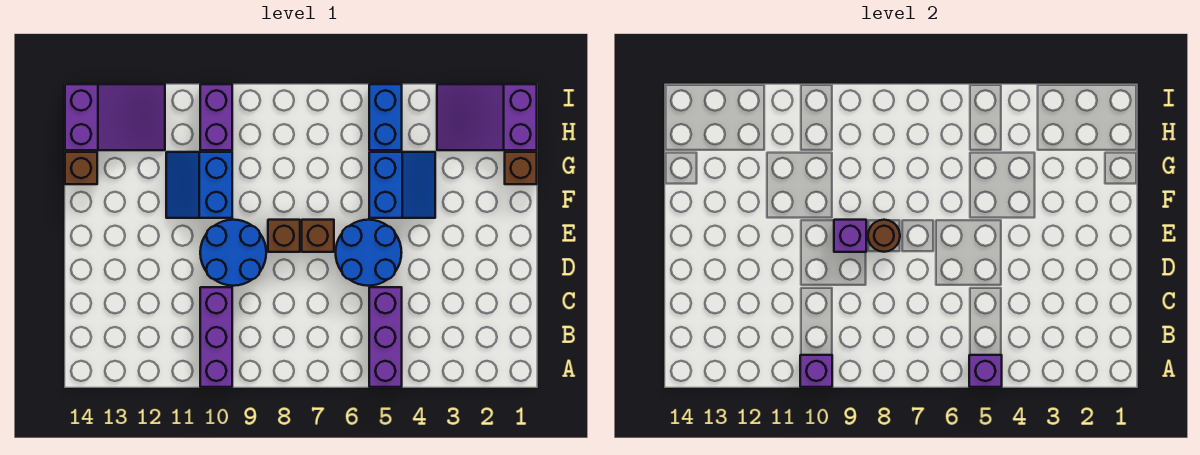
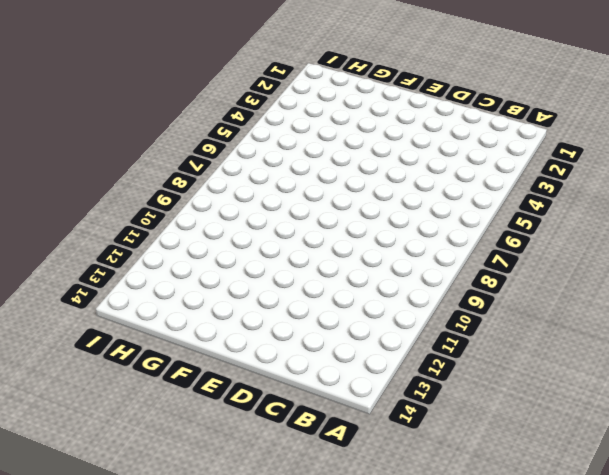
none -> purple 1x3 brick [369,287,402,387]
none -> purple 1x3 brick [200,287,232,387]
none -> blue 2x2 round brick [336,220,402,286]

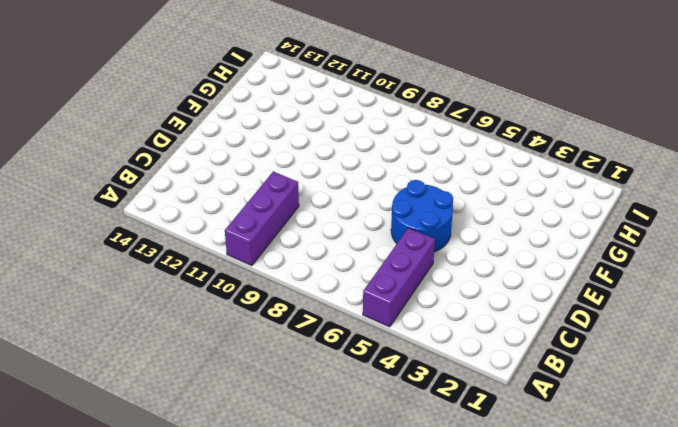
none -> blue 2x2 round brick [200,220,266,286]
none -> brown 1x1 brick [302,220,334,252]
none -> brown 1x1 brick [268,220,300,252]

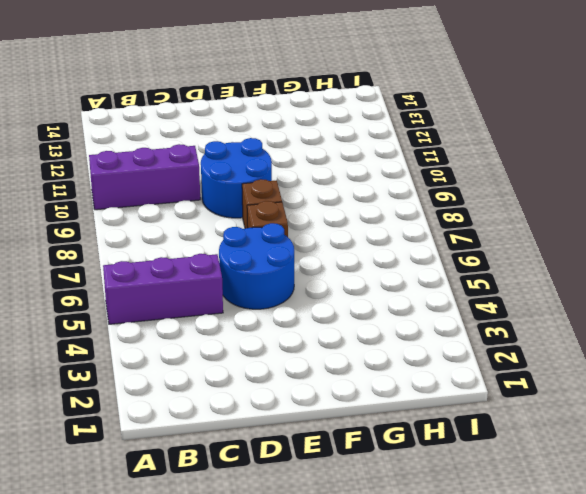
none -> blue 2x2 slope [369,152,435,218]
none -> blue 2x2 slope [166,152,232,218]
none -> brown 1x1 brick [505,152,537,184]

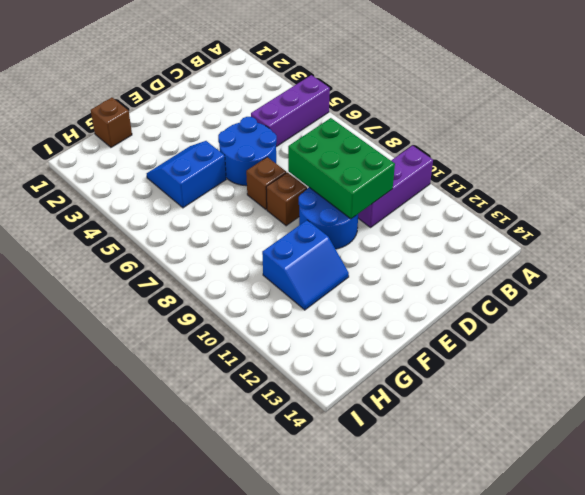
green 2x3 brick [288,118,395,219] -> none
none -> brown 1x1 brick [65,152,97,184]
none -> purple 2x3 slope [437,84,537,150]
none -> blue 1x2 brick [369,84,402,150]

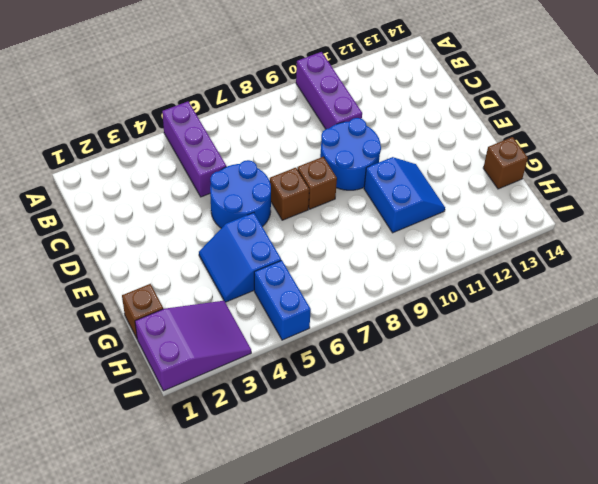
none -> purple 1x2 brick [200,84,232,150]
none -> purple 2x3 slope [65,84,165,150]
none -> purple 1x1 brick [969,355,1002,387]

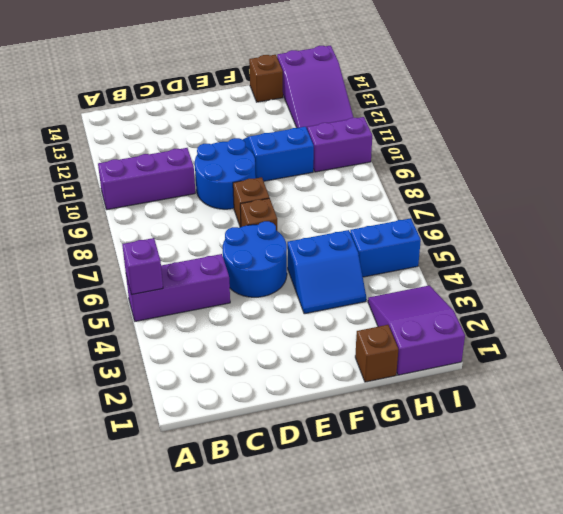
none -> purple 1x1 brick [800,355,832,387]
none -> brown 1x1 round brick [868,220,900,252]
none -> purple 1x1 brick [834,220,866,252]

